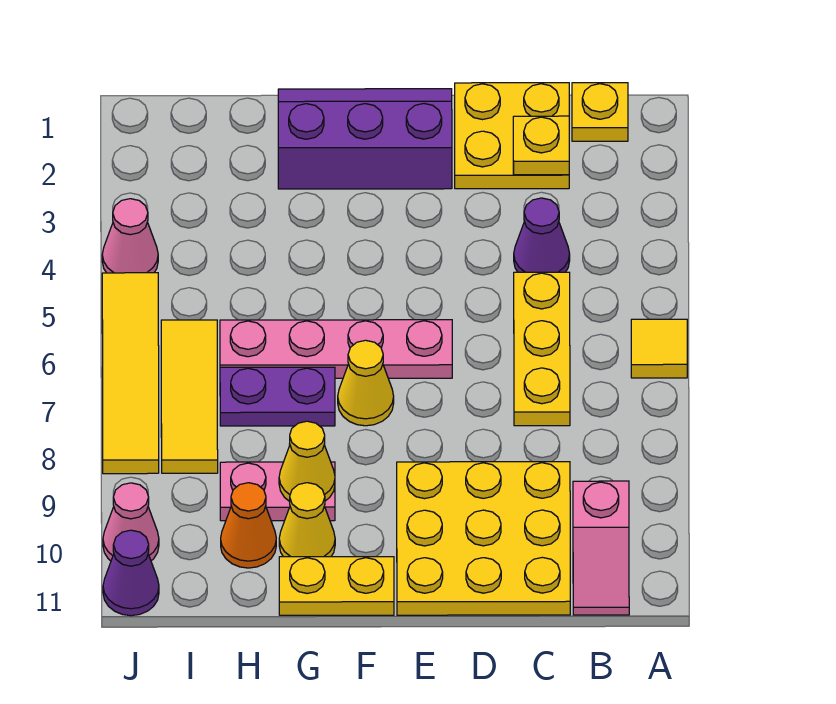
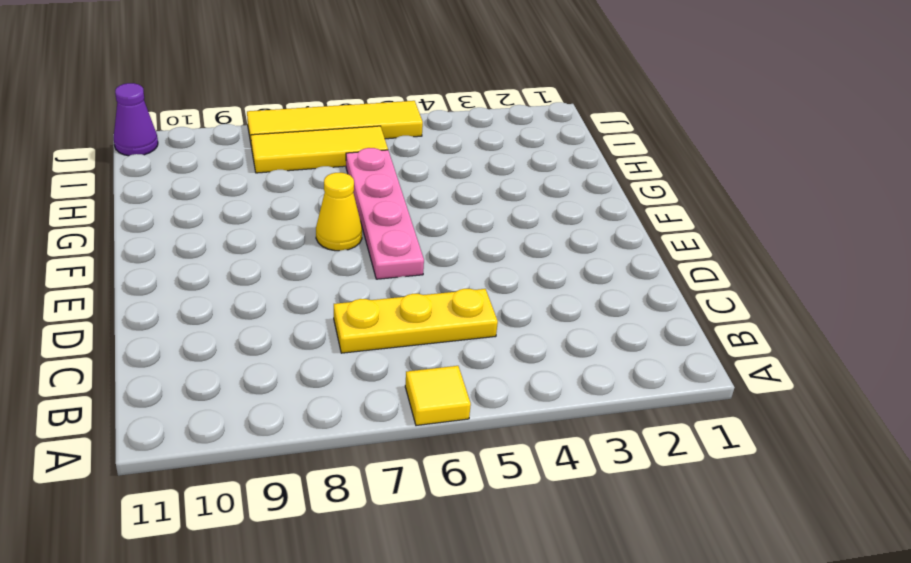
none -> yellow 1x1 plate [572,83,628,141]
none -> pink 1x2 slope [573,481,629,615]
none -> yellow 2x2 plate [455,83,569,189]

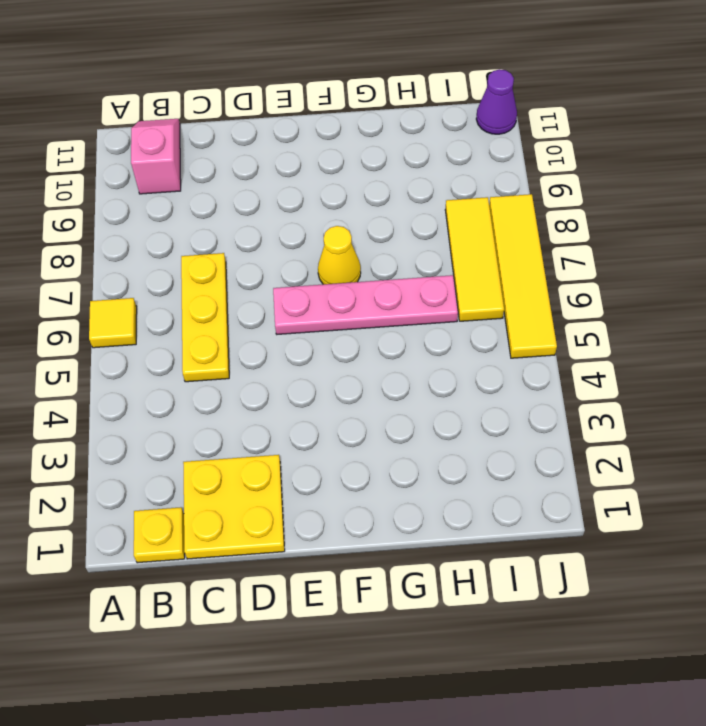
none -> purple 1x1 cone [514,198,570,272]
none -> yellow 3x3 plate [397,462,570,615]
none -> purple 2x3 slope [278,89,452,189]

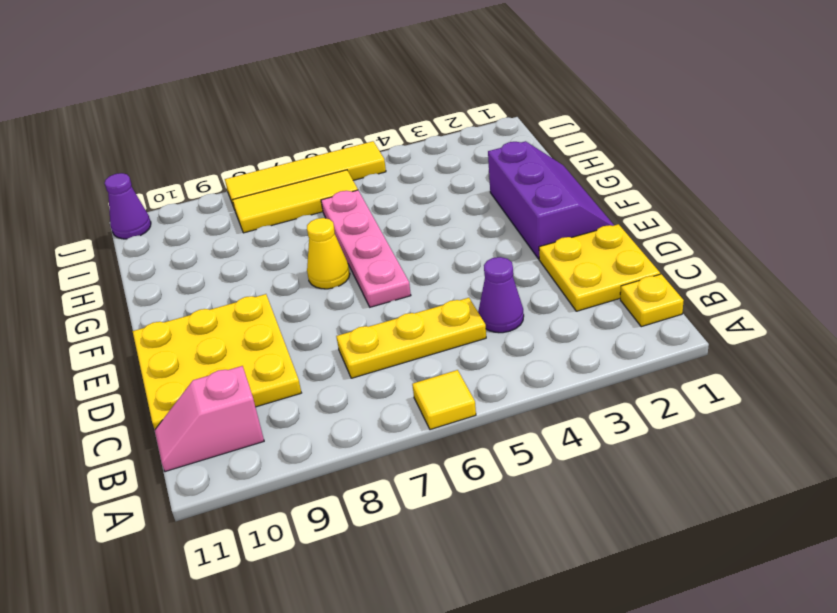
none -> yellow 1x2 plate [279,557,394,615]
none -> purple 1x2 plate [220,367,335,426]
none -> pink 1x2 plate [220,462,335,521]

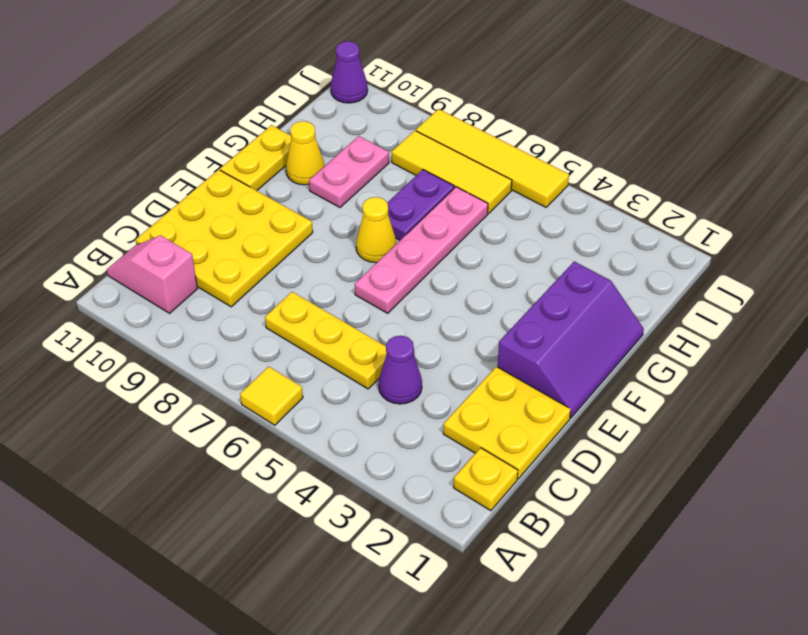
none -> orange 1x1 cone [221,483,276,568]
none -> pink 1x1 cone [102,199,158,273]
none -> pink 1x1 cone [103,483,159,561]

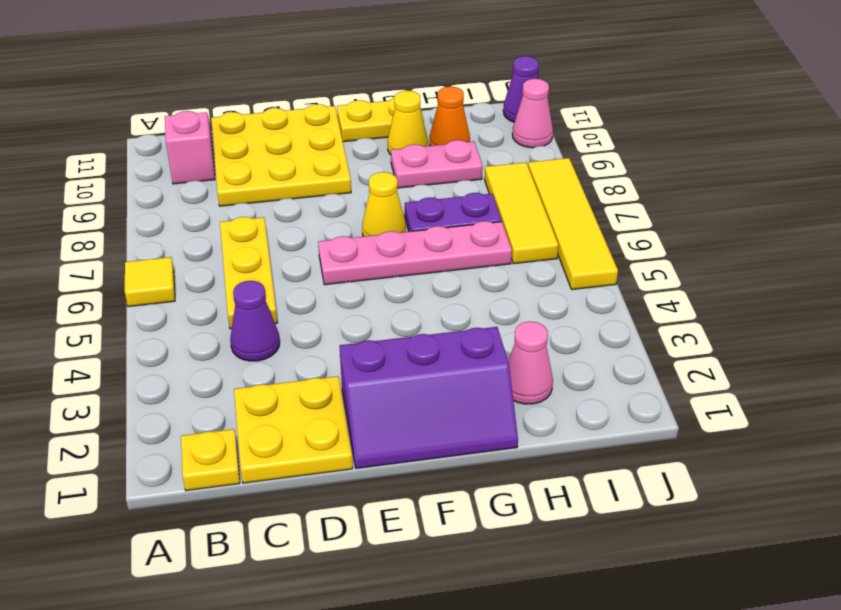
pink 1x1 cone [508,321,553,404] -> pink 1x1 cone moved to [102,199,158,273]
none -> yellow 1x1 plate [513,116,569,175]
none -> yellow 1x1 cone [279,421,335,501]

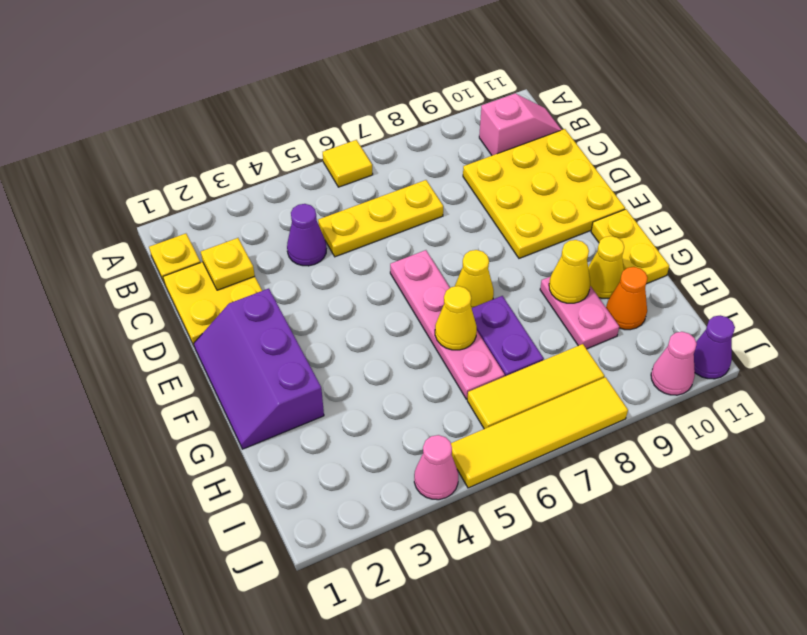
yellow 1x1 cone [435,286,477,350] -> none

